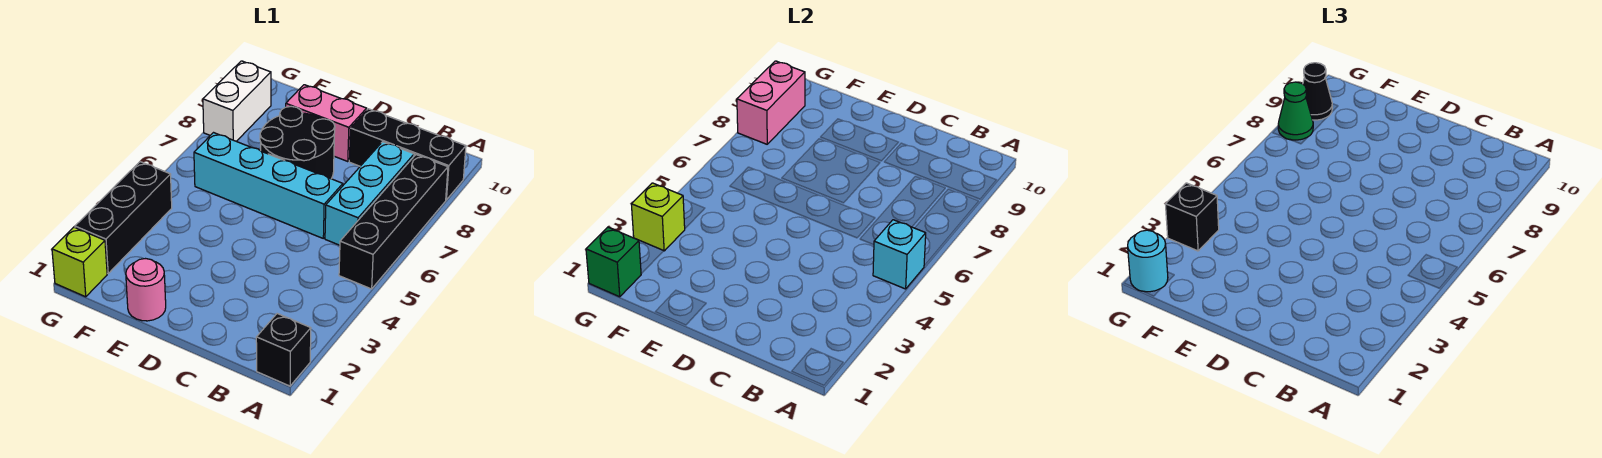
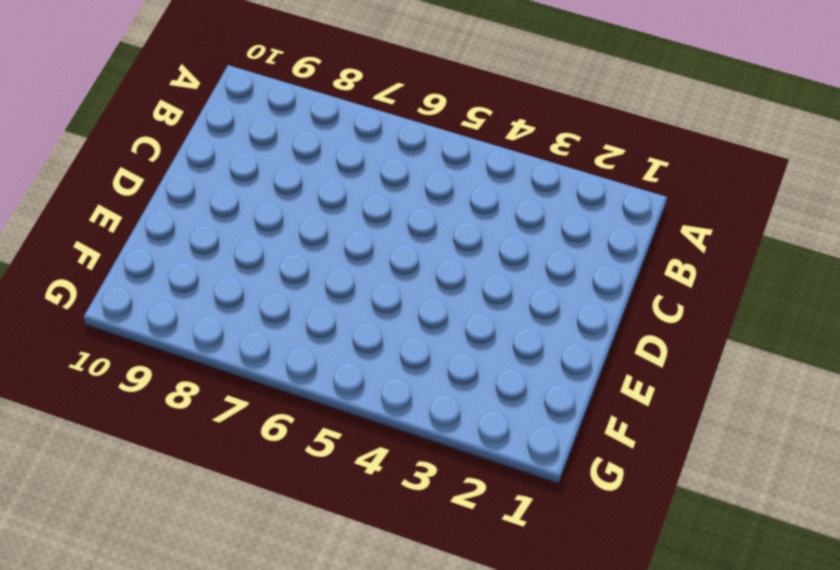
none -> black 1x1 brick [256,314,311,386]
none -> black 1x4 brick [339,155,448,289]
none -> black 1x3 brick [349,109,466,200]

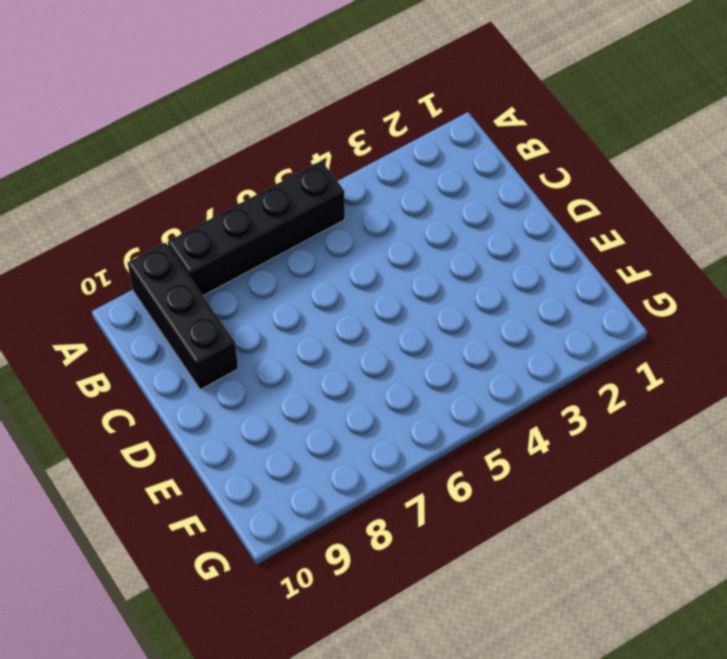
none -> black 1x1 brick [256,314,311,386]
none -> cyan 1x3 brick [325,142,414,245]
none -> cyan 1x4 brick [194,133,343,238]

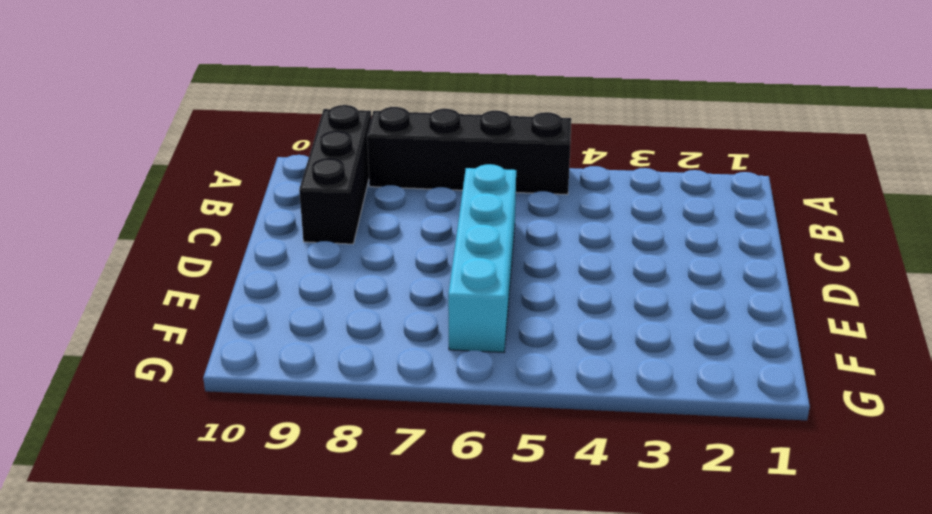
none -> black 1x1 brick [256,314,311,386]
none -> cyan 1x3 brick [325,142,414,245]
none -> black 2x2 round brick [260,106,335,179]

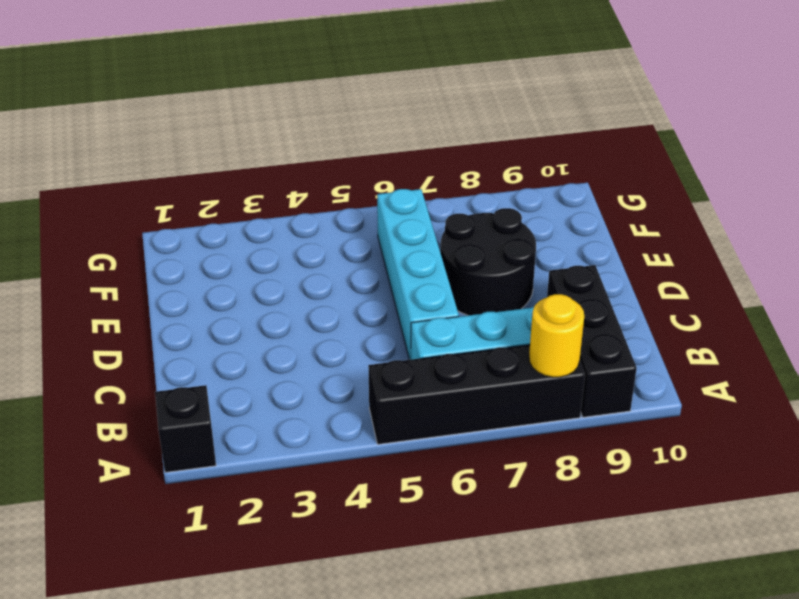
yellow 1x1 round brick [529,294,584,377] -> none
none -> pink 1x2 brick [286,85,367,161]
none -> pink 1x1 round brick [126,259,166,321]
none -> lime 1x1 brick [52,227,107,297]

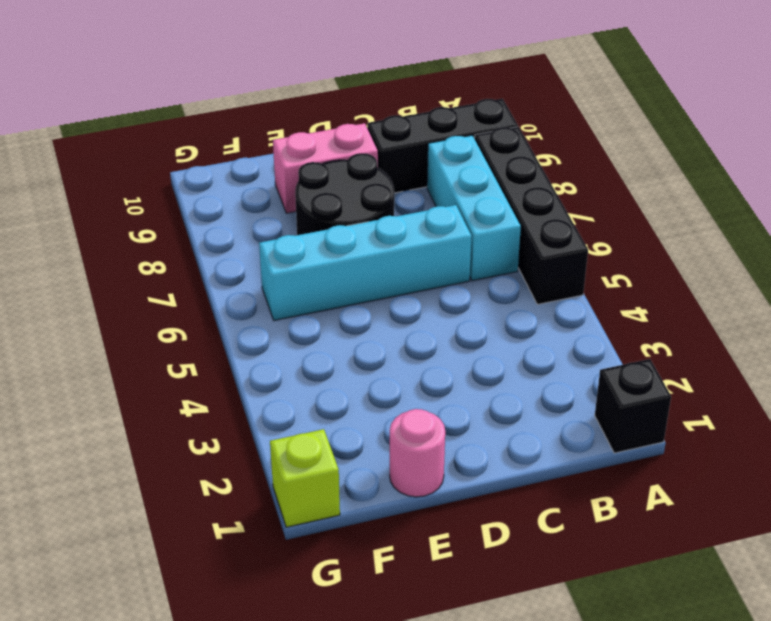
none -> black 1x3 brick [75,162,172,273]
none -> white 1x2 brick [203,61,271,141]
none -> cyan 1x1 brick [873,220,926,289]

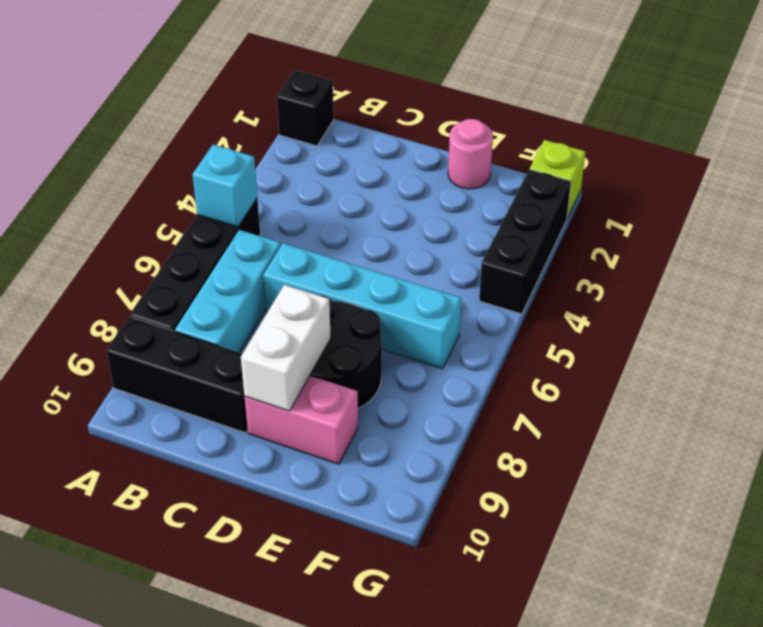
white 1x2 brick [241,285,331,411] -> white 1x2 brick moved to [203,61,271,141]
none -> green 1x1 brick [586,227,641,297]
none -> lime 1x1 brick [631,183,685,251]
none -> pink 1x2 brick [737,61,805,144]

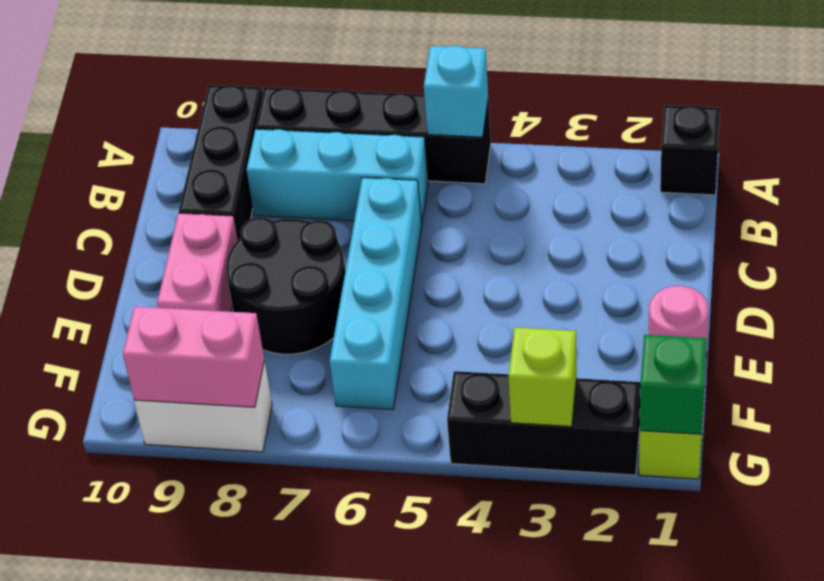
none -> cyan 1x1 round brick [1128,230,1168,292]
none -> black 1x1 brick [1165,183,1219,251]
none -> green 1x1 cone [1278,82,1313,140]

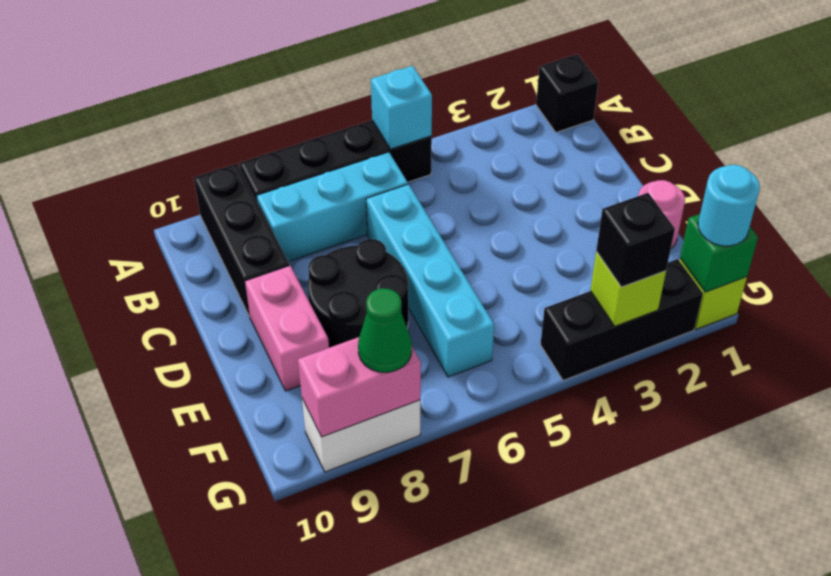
none -> black 1x1 cone [1303,63,1332,120]

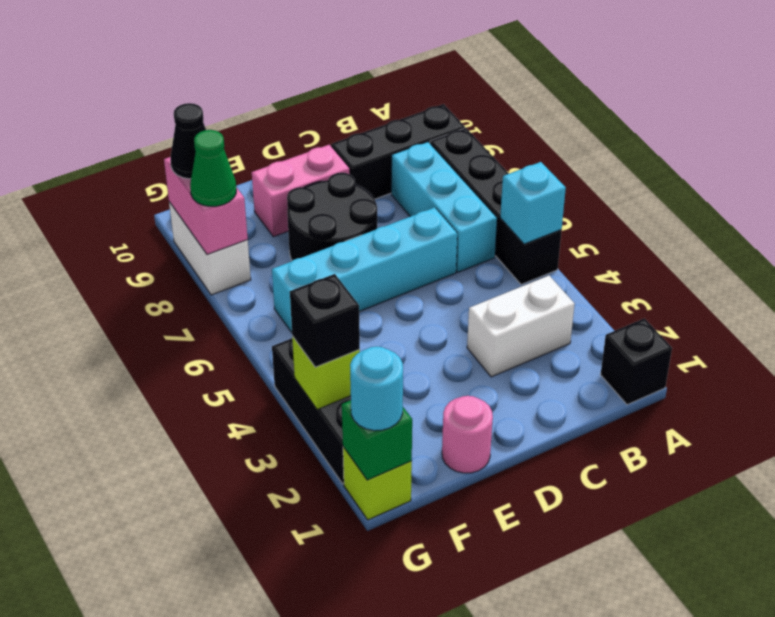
white 1x2 brick [467,276,575,377] -> none

